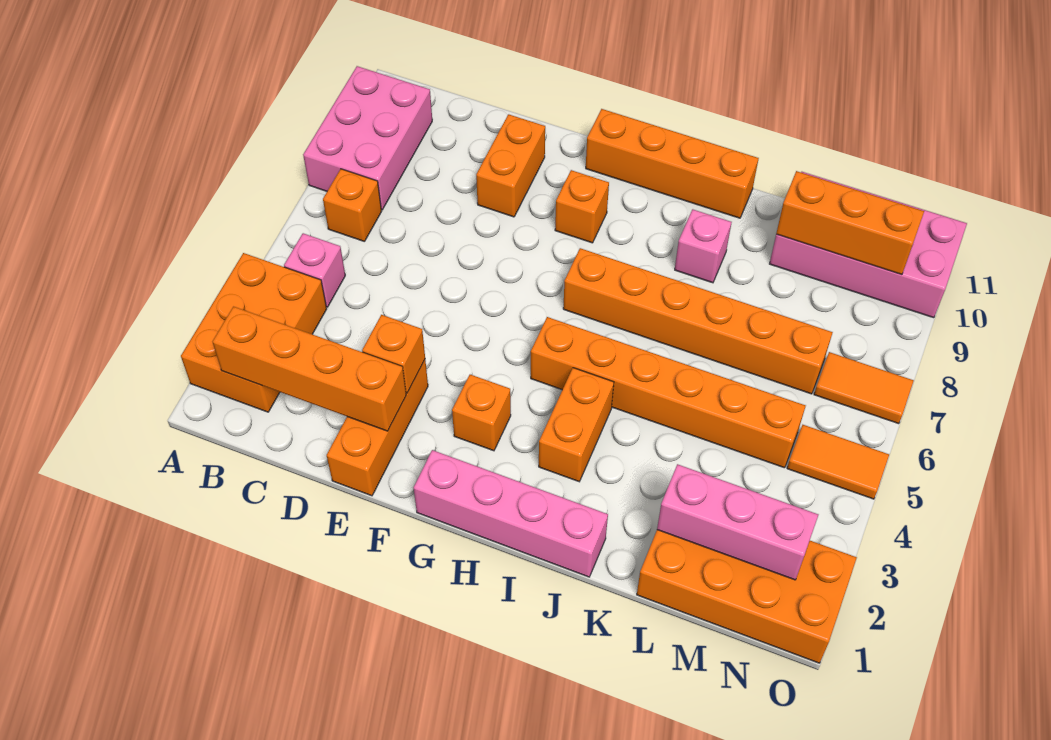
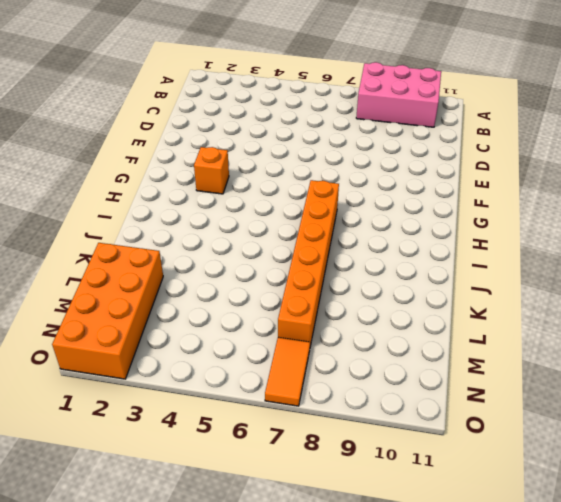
none -> orange 2x3 brick [181,253,327,412]
none -> pink 1x1 brick [284,233,345,307]
none -> orange 1x1 brick [323,169,381,242]

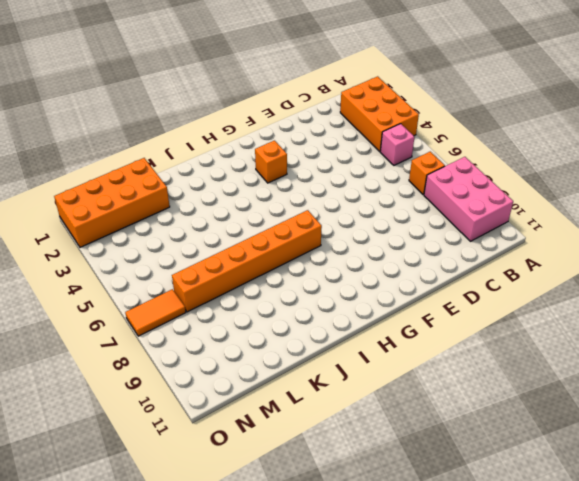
none -> orange 1x3 brick [327,360,428,496]
none -> orange 1x2 brick [476,114,545,217]
none -> pink 1x4 brick [414,450,608,577]

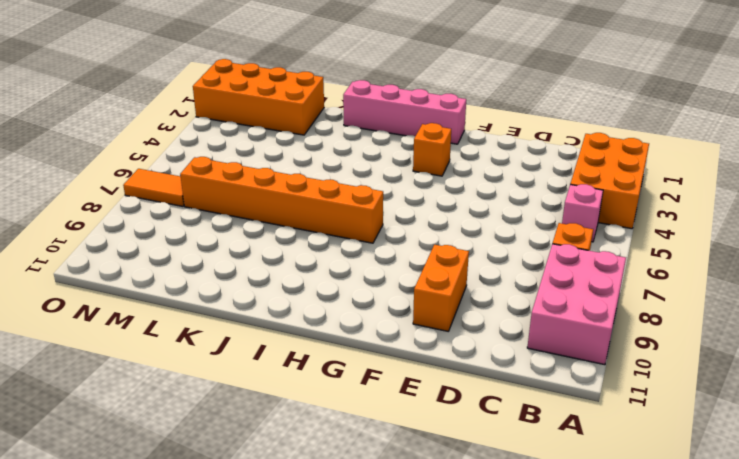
none -> orange 1x3 brick [327,360,428,496]
none -> orange 1x1 brick [555,170,609,243]
none -> orange 1x4 brick [586,109,759,218]

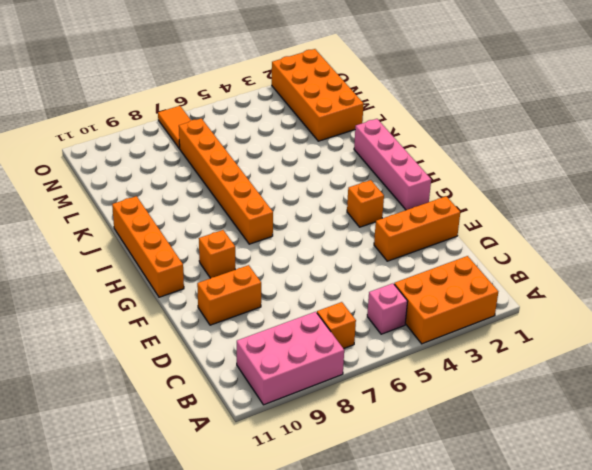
none -> orange 1x6 brick [531,317,806,468]
none -> orange 1x2 brick [539,368,614,482]
none -> pink 1x1 brick [675,209,732,283]

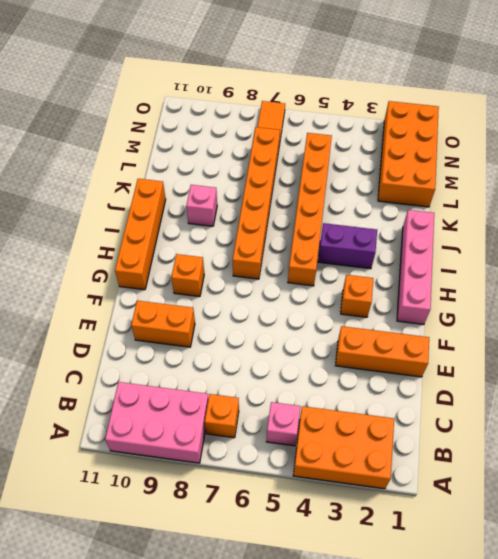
purple 1x2 brick [318,223,377,269] -> orange 1x2 brick [539,368,614,482]
none -> pink 2x4 brick [770,172,967,318]
none -> orange 1x2 tile [787,425,889,499]
none -> orange 1x4 brick [213,307,406,431]

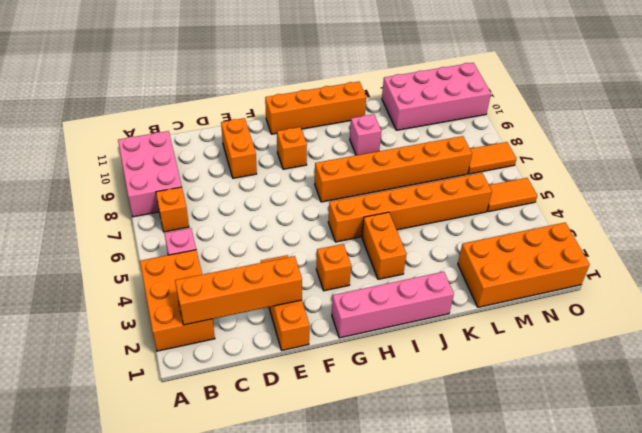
none -> orange 1x1 brick [362,315,425,393]
none -> pink 1x3 brick [657,464,818,580]
none -> orange 1x3 brick [776,171,924,275]

